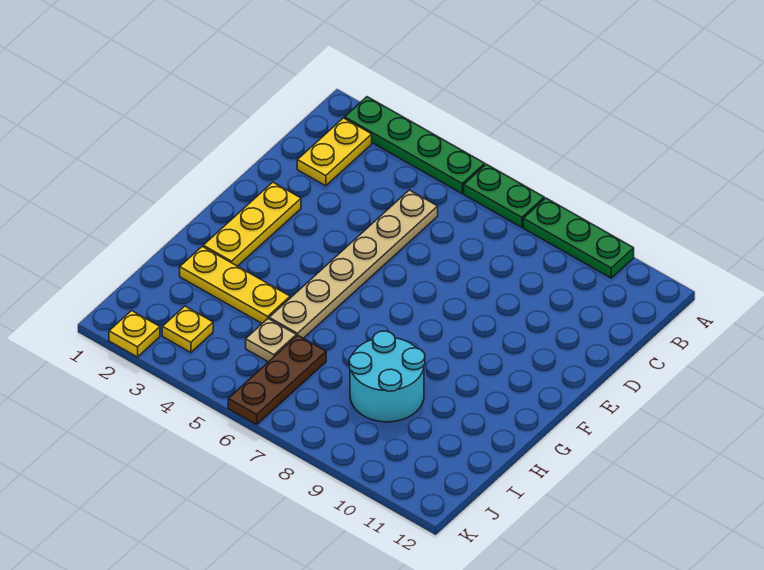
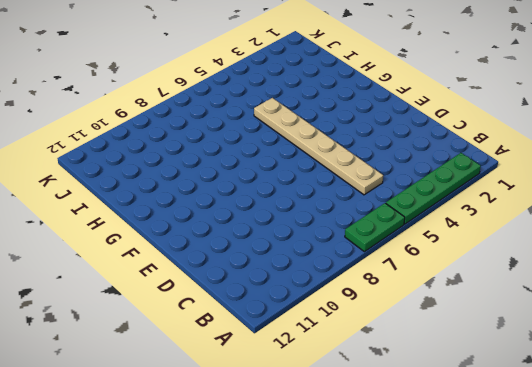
none -> green 1x3 plate [523,198,634,278]
none -> yellow 1x2 plate [297,118,372,186]
none -> yellow 1x3 plate [203,182,301,266]

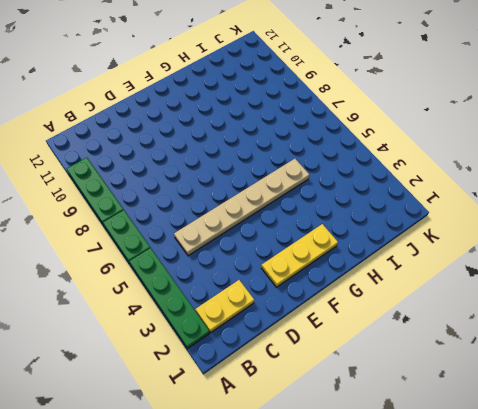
none -> yellow 1x3 plate [180,246,290,323]
none -> cyan 2x2 round brick [349,331,425,422]
none -> tan 1x1 plate [246,319,296,362]

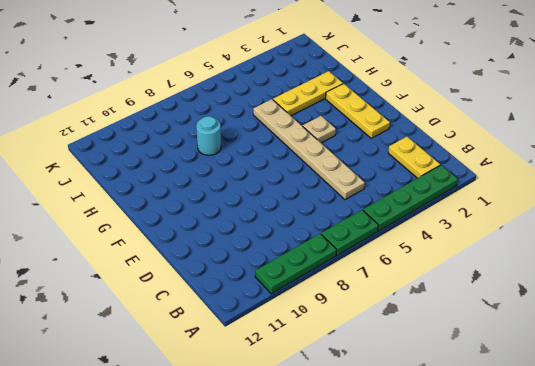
tan 1x1 plate [303,116,336,143] -> tan 1x1 plate moved to [246,319,296,362]
cyan 1x1 round brick [196,116,221,155] -> cyan 2x2 round brick [349,331,425,422]
none -> brown 1x3 plate [228,336,326,425]
none -> yellow 1x1 plate [162,306,213,353]
none -> yellow 1x1 plate [109,311,160,357]

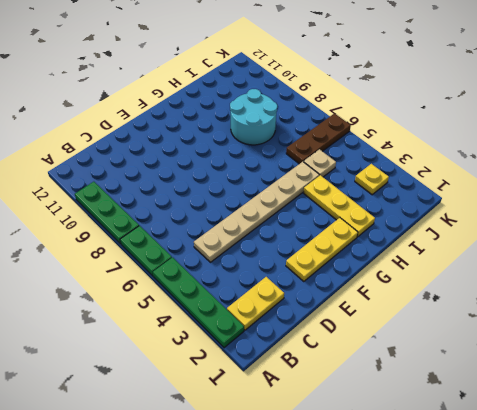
none -> yellow 1x1 plate [109,311,160,357]

